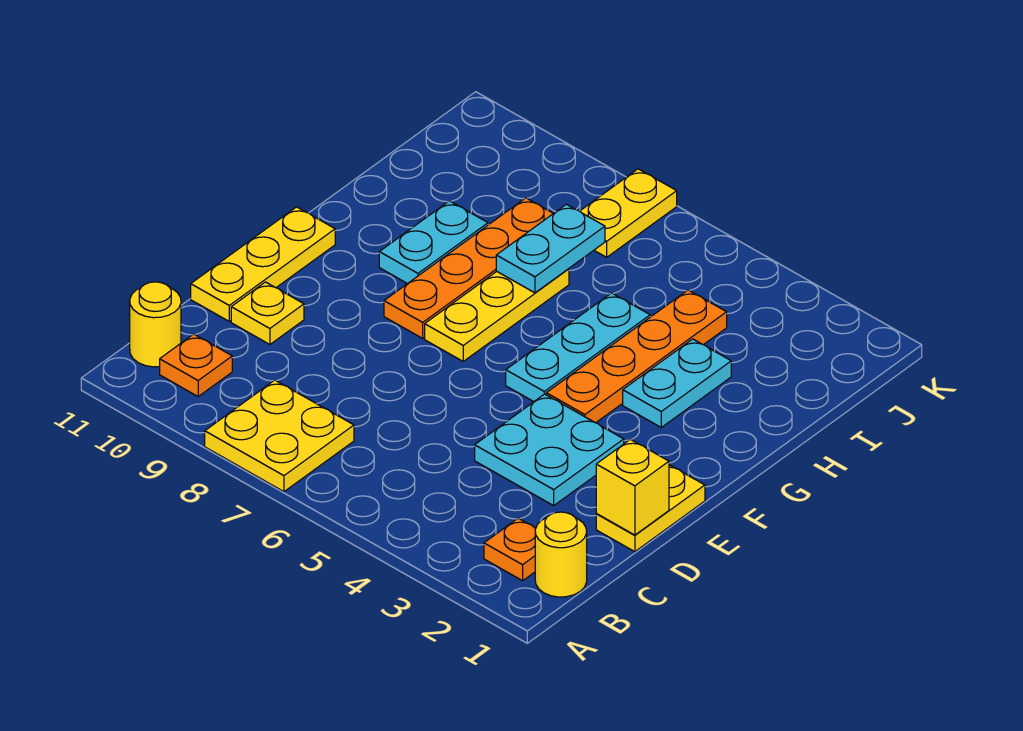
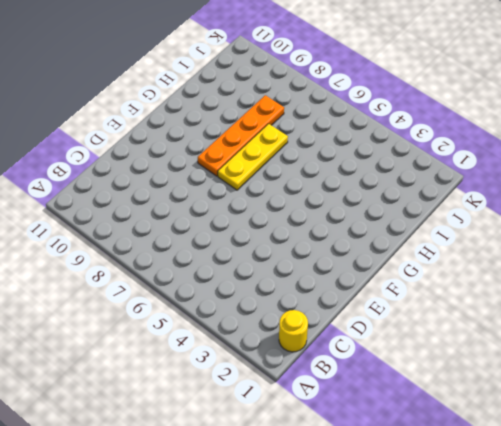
none -> yellow 2x2 plate [205,380,354,492]
none -> orange 1x1 plate [484,518,536,581]
none -> orange 1x1 plate [160,334,232,396]

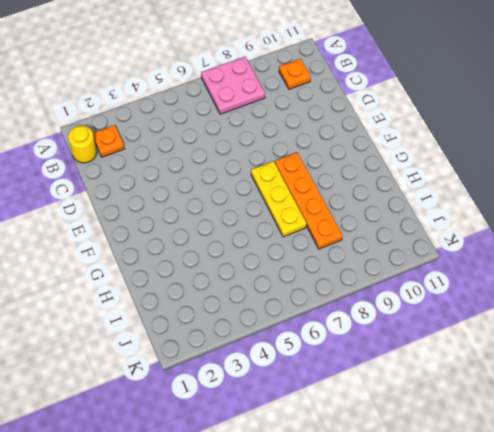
pink 2x2 plate [201,57,265,114] -> yellow 2x2 plate [205,380,354,492]
none -> yellow 1x1 round brick [130,282,181,367]
none -> yellow 1x2 plate [596,465,705,552]
none -> cyan 2x2 plate [475,394,624,506]

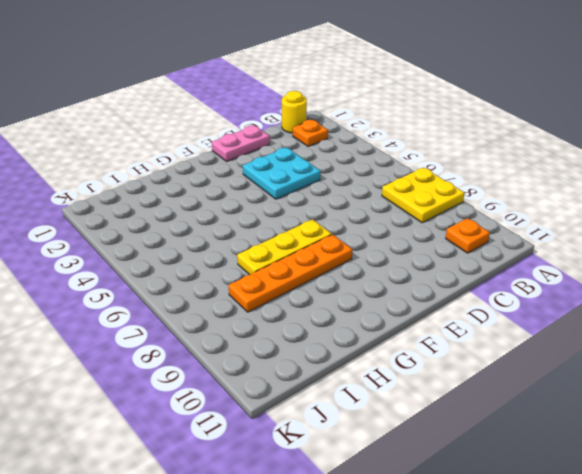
pink 1x2 plate [212,126,270,161] -> yellow 1x2 plate [596,465,705,552]
none -> yellow 1x1 round brick [130,282,181,367]
none -> yellow 1x1 plate [231,282,304,345]
none -> yellow 1x3 plate [191,207,335,321]

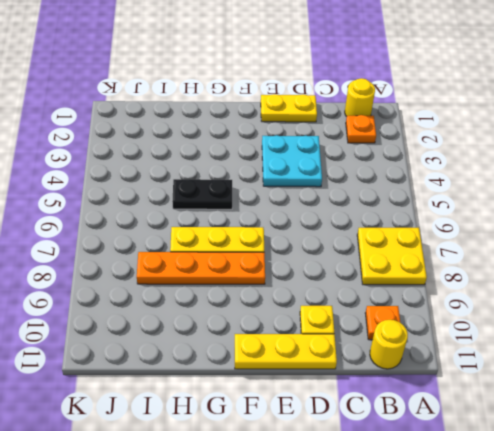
black 1x2 plate [172,179,232,209] -> cyan 1x3 plate [506,293,650,402]
none -> orange 1x4 plate [546,290,727,423]
none -> cyan 1x2 plate [623,339,731,427]
none -> cyan 1x2 plate [379,201,488,284]

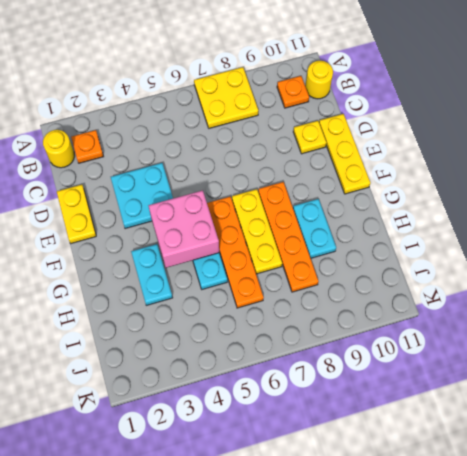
pink 2x2 brick [149,190,219,268] -> none
orange 1x4 plate [207,197,264,308] -> orange 1x4 plate moved to [546,290,727,423]
none -> yellow 1x2 plate [580,169,677,257]
none -> yellow 1x1 brick [596,439,669,535]
none -> cyan 1x2 plate [496,204,605,293]

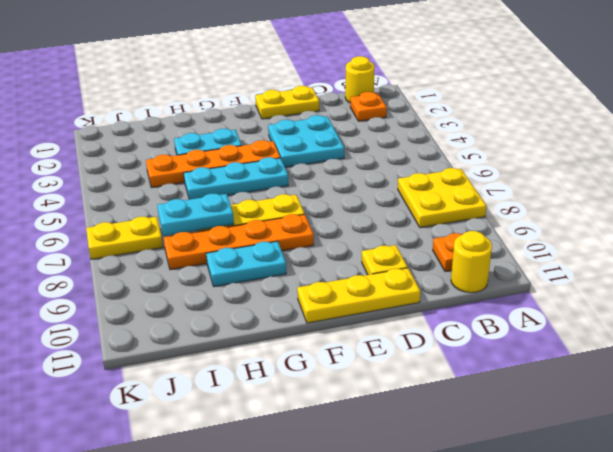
none -> yellow 1x1 brick [596,439,669,535]

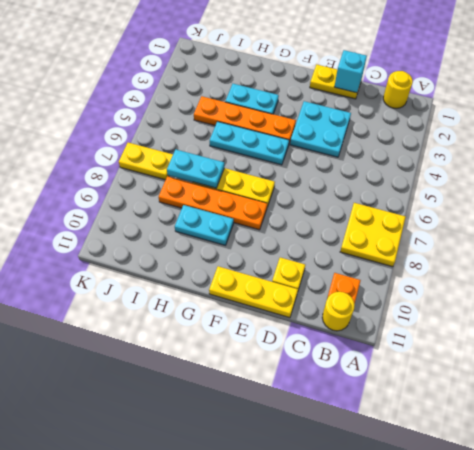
cyan 1x1 brick [334,50,367,93] -> yellow 1x1 brick [596,439,669,535]
none -> orange 1x1 plate [484,518,536,581]

